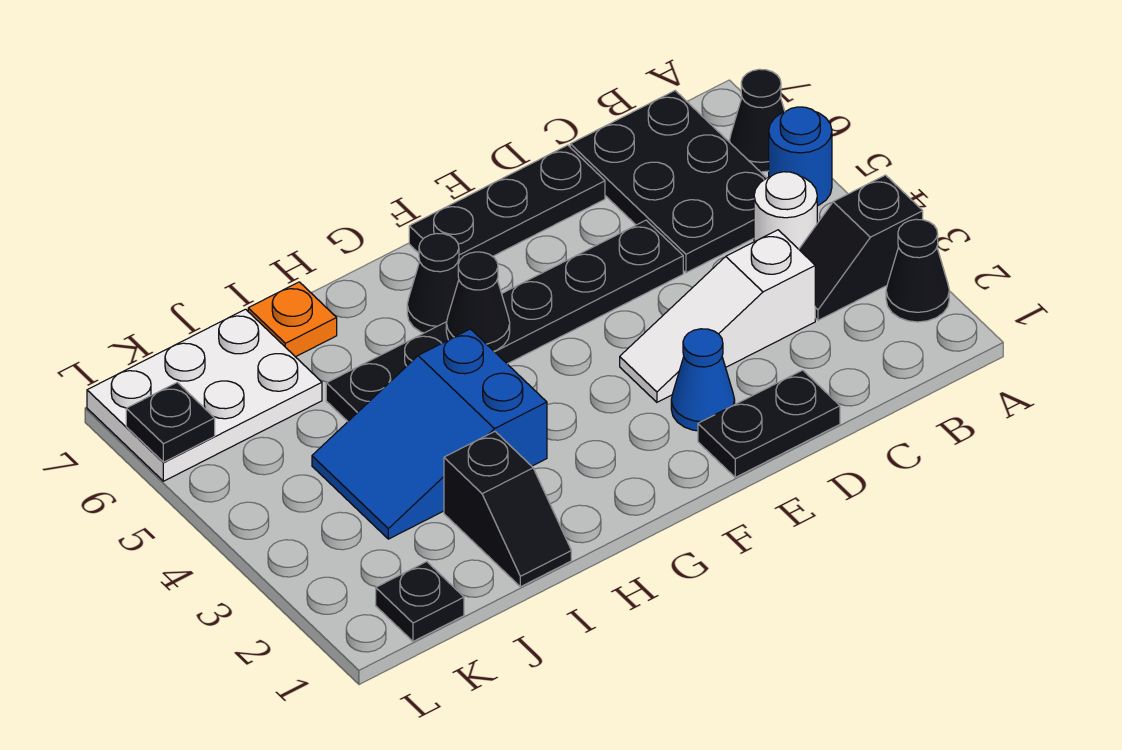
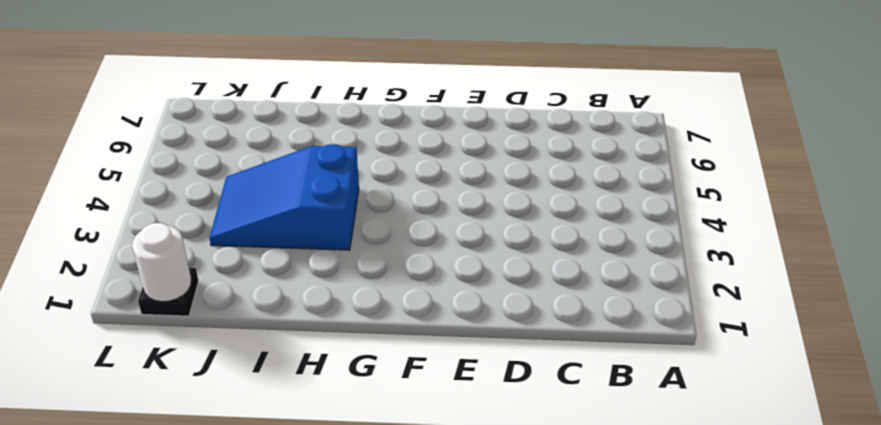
white 1x1 round brick [132,223,191,302] -> white 1x1 round brick moved to [754,172,817,249]
none -> black 1x1 cone [886,219,949,322]
none -> black 1x2 slope [799,175,923,320]
none -> blue 1x1 round brick [769,107,832,206]

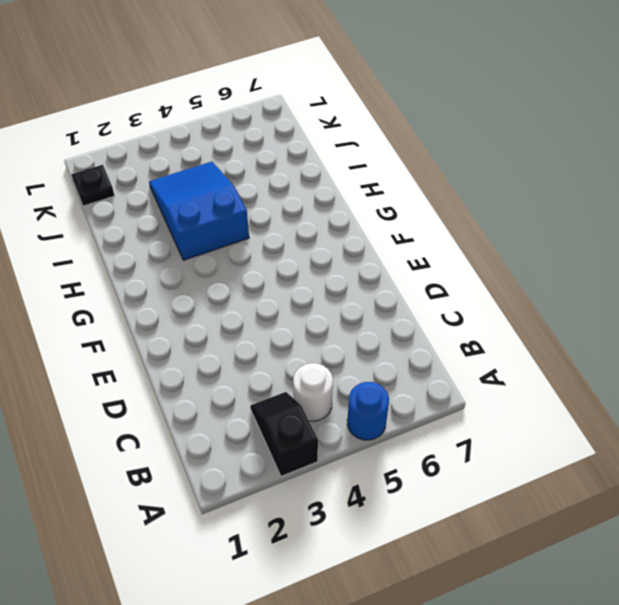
none -> black 1x1 cone [886,219,949,322]
none -> black 1x1 cone [730,69,785,172]
none -> black 2x3 plate [570,91,766,273]

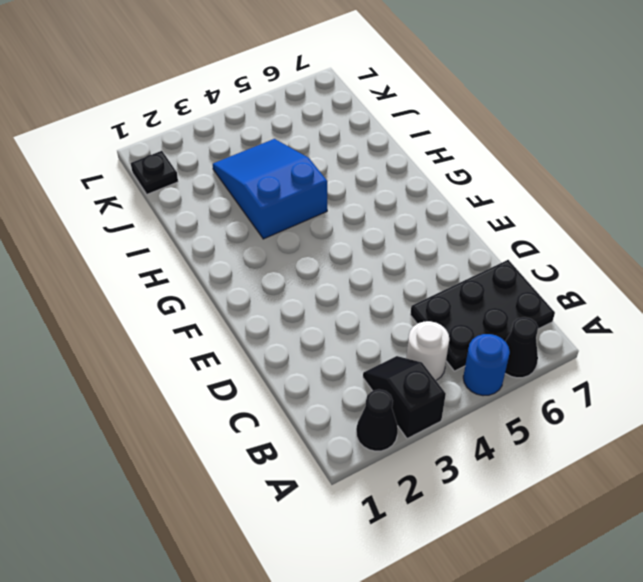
none -> white 1x3 slope [620,230,815,402]
none -> black 1x2 plate [698,370,840,477]
none -> black 1x6 plate [326,220,683,421]

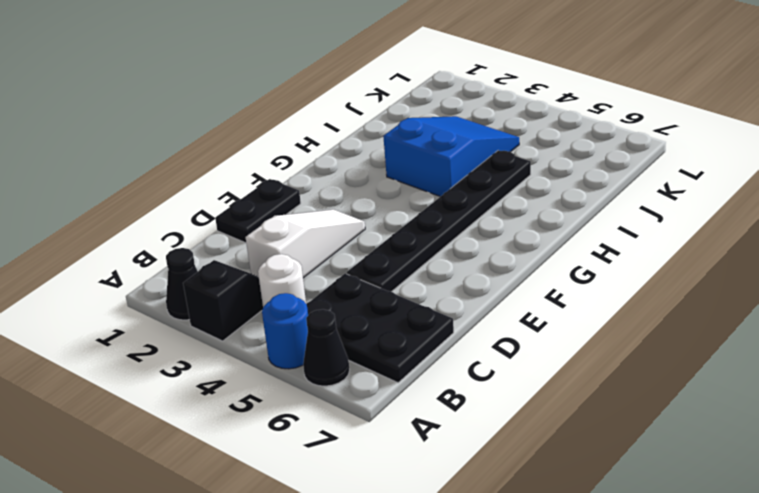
none -> black 1x3 plate [409,145,605,262]
none -> blue 1x1 cone [671,329,735,431]
none -> black 1x1 cone [407,234,459,333]

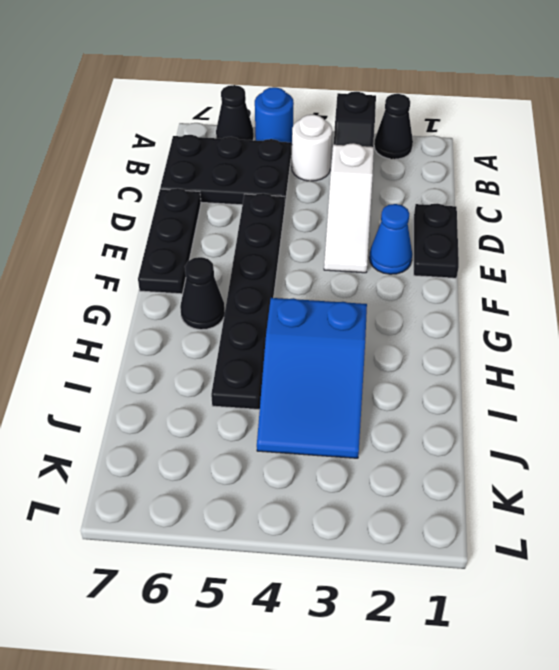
none -> black 1x2 slope [444,432,571,587]
none -> orange 1x1 plate [248,282,337,357]
none -> white 2x3 plate [87,309,322,481]

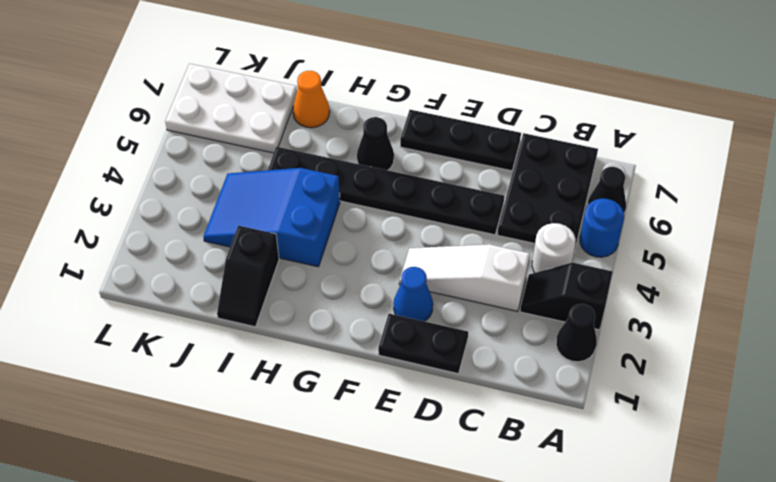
orange 1x1 cone [293,71,330,128] -> orange 1x1 plate [248,282,337,357]
none -> black 1x1 plate [376,562,464,641]
none -> black 1x1 cone [446,252,510,351]
none -> black 1x1 plate [126,382,215,462]

